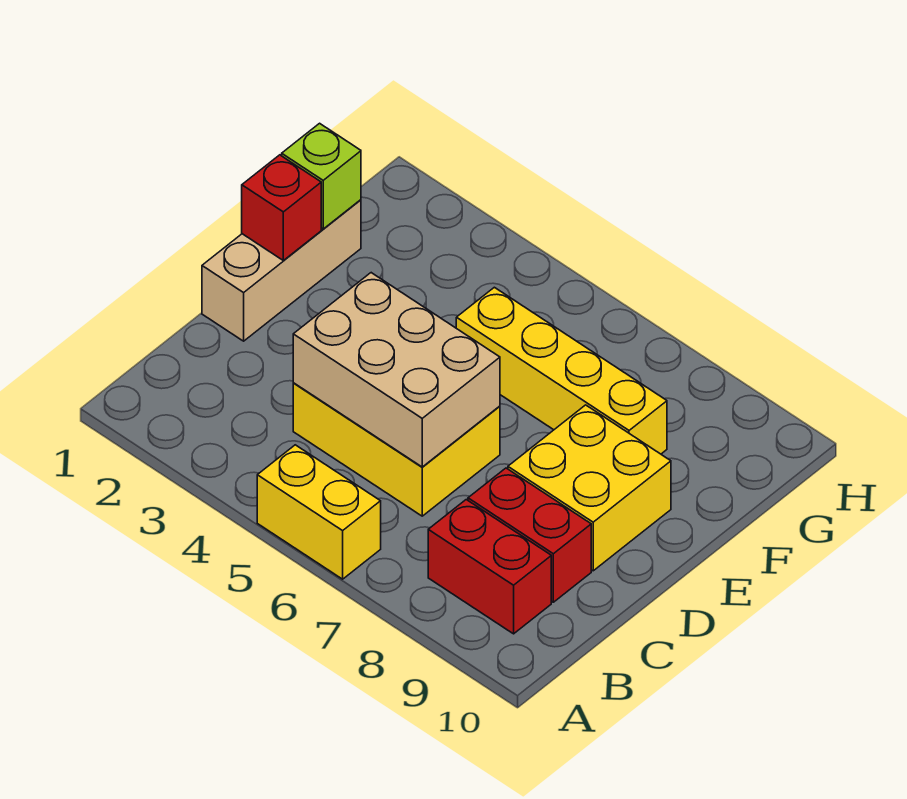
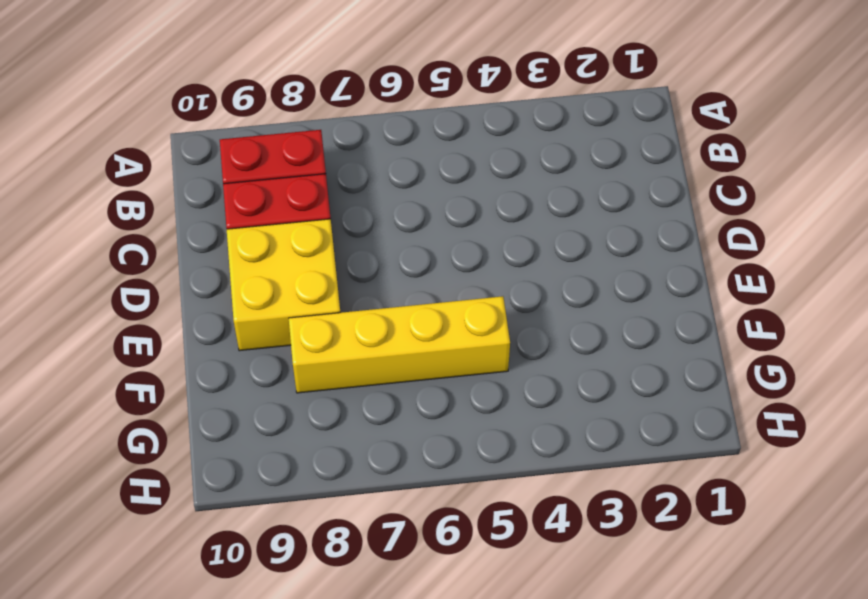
none -> yellow 1x2 brick [257,445,381,579]
none -> yellow 2x3 brick [293,383,500,516]

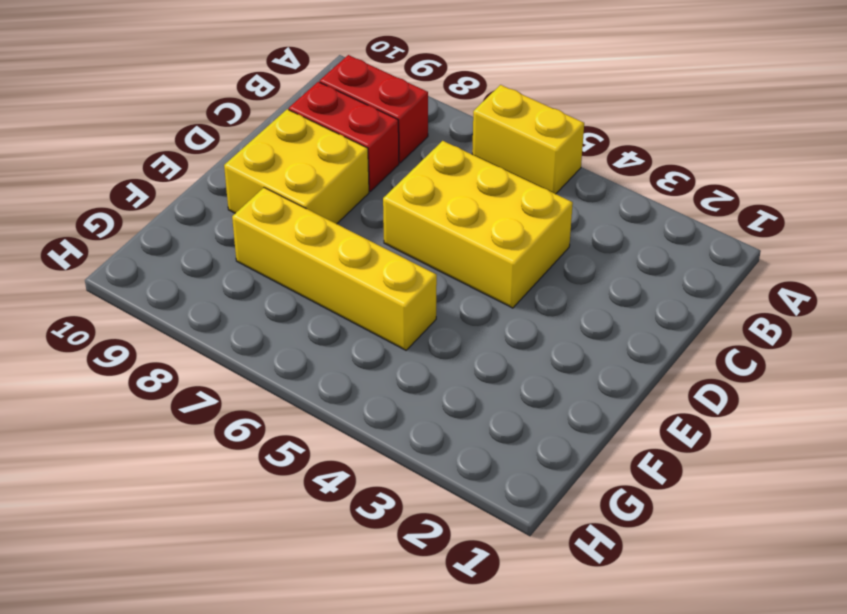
none -> tan 1x3 brick [202,200,361,341]
none -> tan 2x3 brick [293,273,500,467]

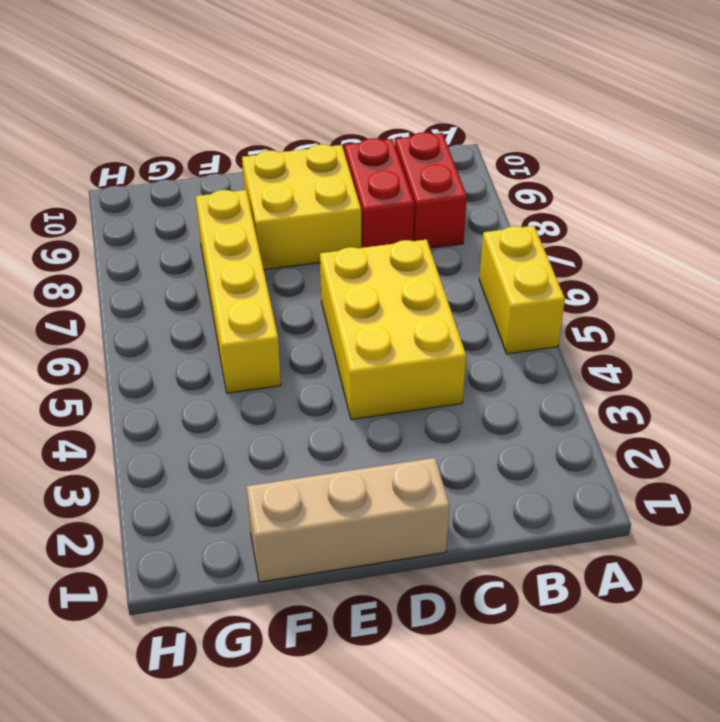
none -> tan 2x3 brick [293,273,500,467]
none -> red 1x1 brick [242,155,321,260]

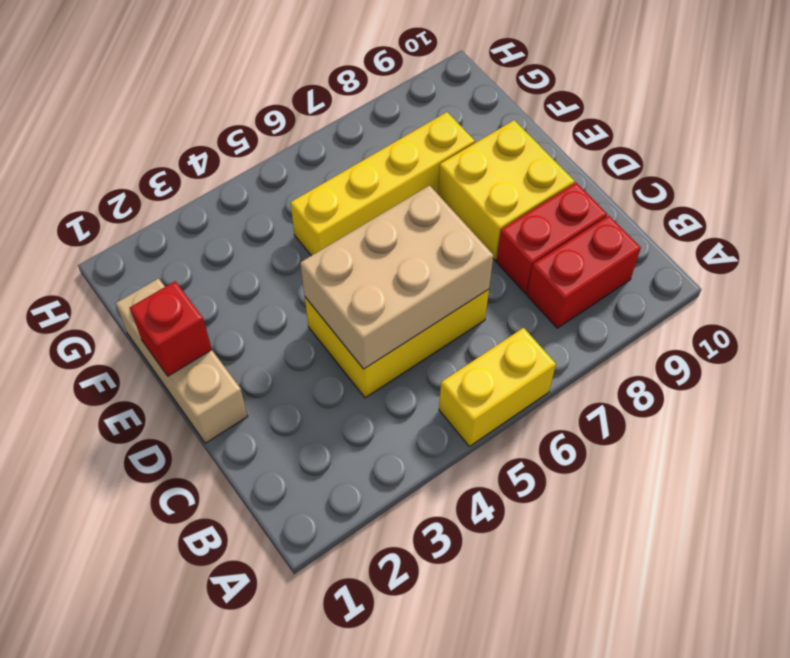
none -> lime 1x1 brick [282,123,361,229]

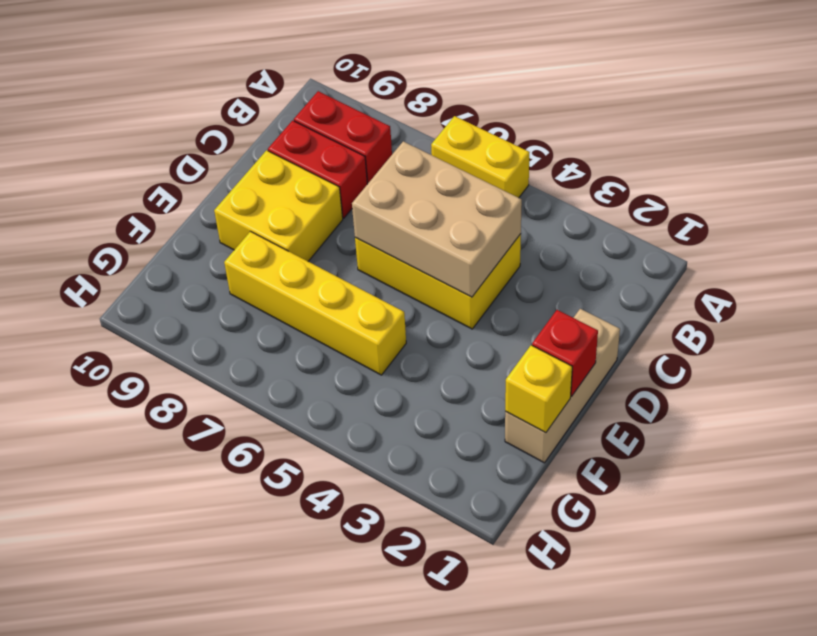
yellow 1x1 brick [505,345,572,433] -> lime 1x1 brick [282,123,361,229]

